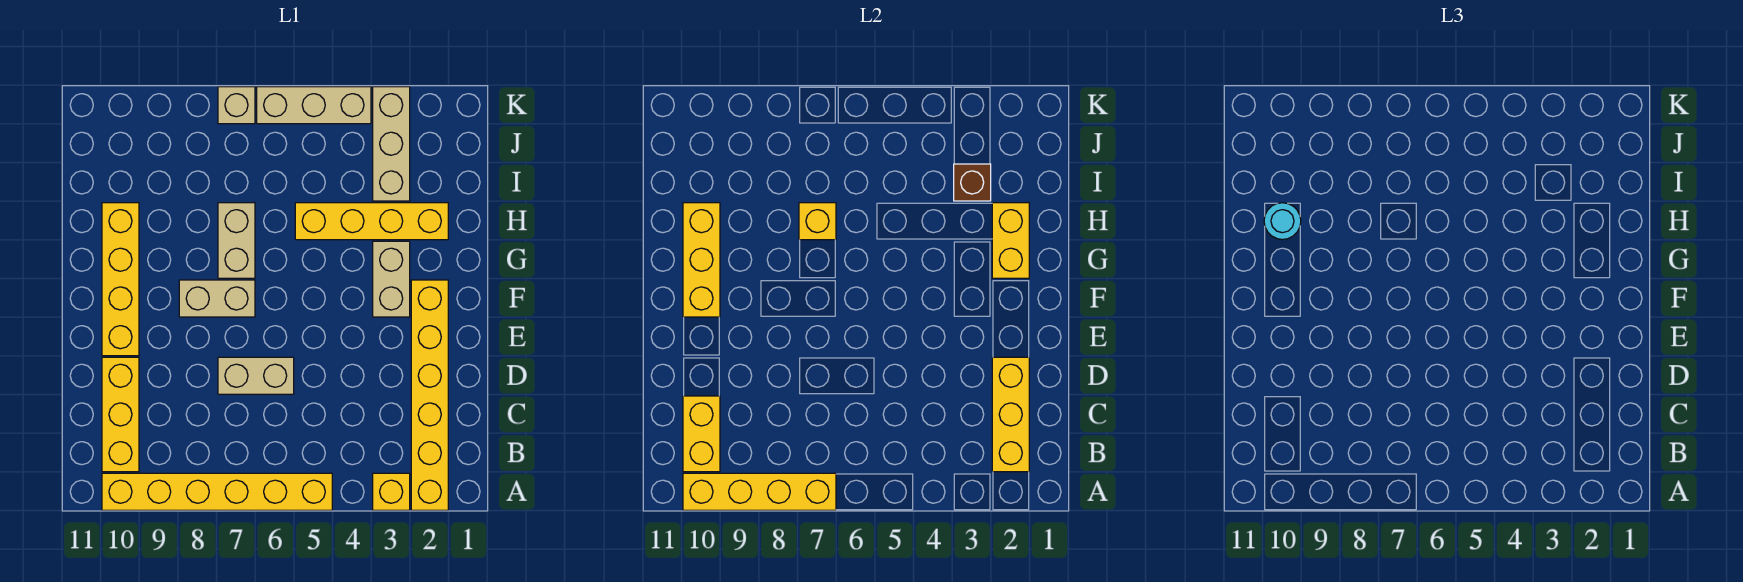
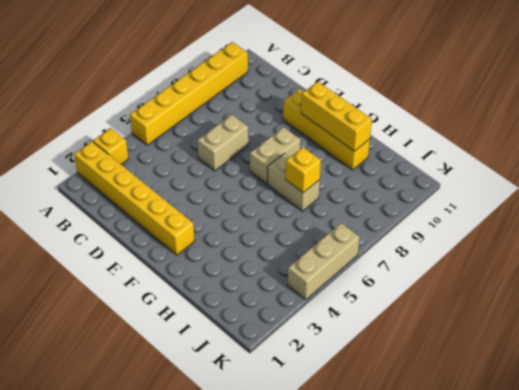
none -> yellow 1x3 brick [102,357,139,472]
none -> tan 1x2 brick [373,241,410,317]
none -> yellow 1x4 brick [295,203,448,240]

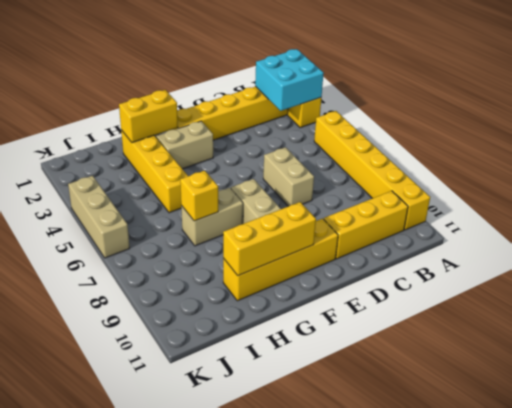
cyan 2x2 brick [255,49,324,111] -> yellow 1x3 brick [992,357,1029,472]
none -> tan 1x3 brick [373,87,410,201]
none -> tan 1x1 brick [218,87,255,124]
none -> yellow 1x4 brick [683,473,836,510]

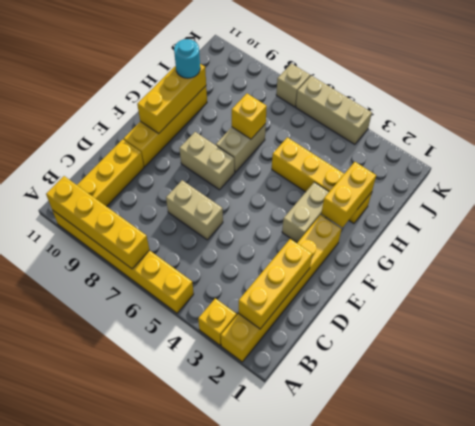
none -> tan 1x3 brick [373,87,410,201]
none -> yellow 1x2 brick [683,396,720,472]
none -> brown 1x1 brick [954,164,991,201]

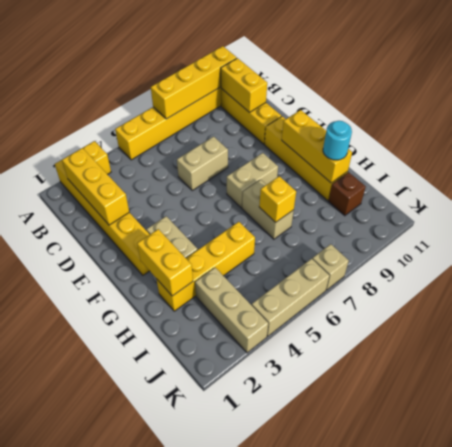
brown 1x1 brick [328,172,366,216] -> brown 1x1 brick moved to [954,164,991,201]

